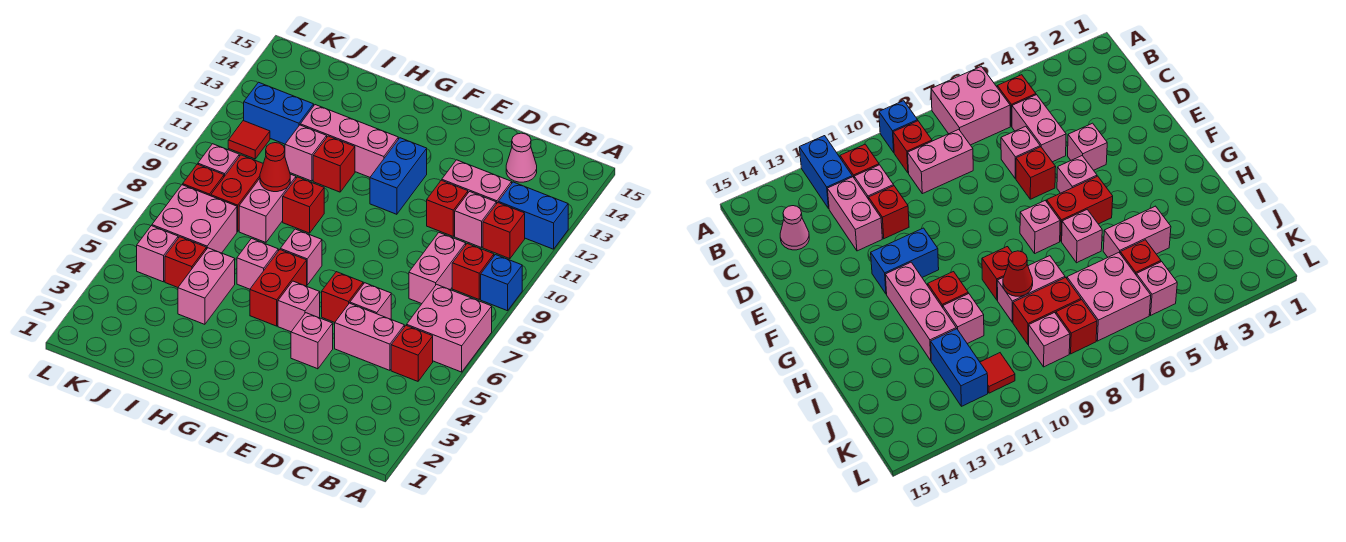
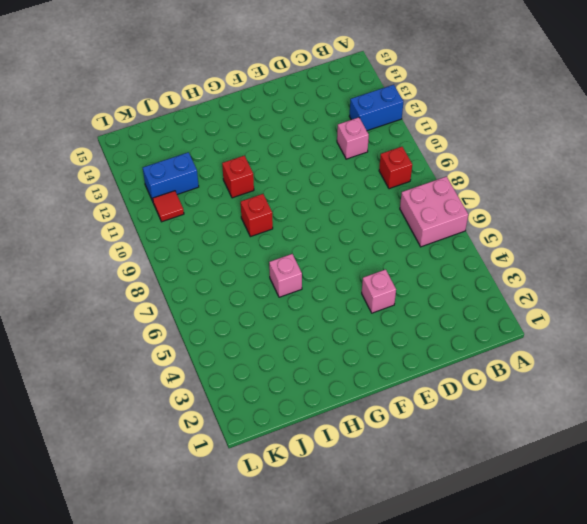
none -> blue 1x1 brick [481,255,522,311]
none -> red 1x1 brick [391,325,433,381]
none -> red 1x1 brick [483,203,525,259]
none -> pink 1x2 brick [335,303,404,370]

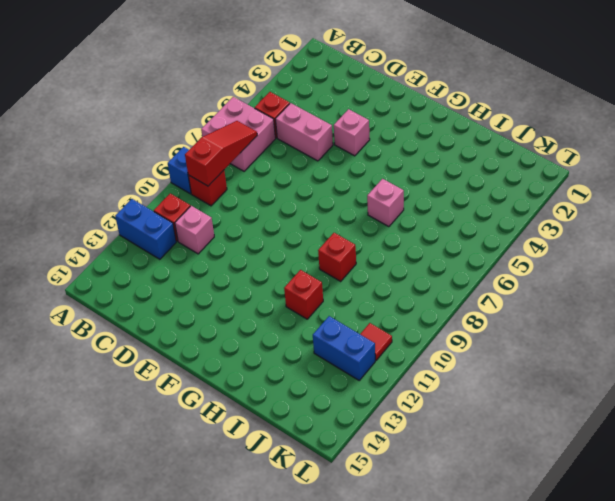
red 1x3 slope [185,121,257,186] -> none
none -> pink 1x2 brick [409,233,466,304]
none -> pink 1x2 brick [442,160,512,204]
none -> pink 1x1 cone [506,133,537,182]
none -> pink 1x1 brick [350,283,391,319]

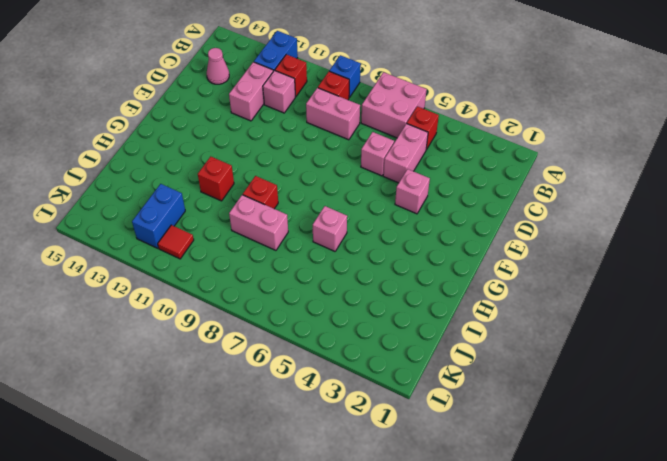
none -> red 1x1 brick [427,180,468,236]
none -> red 1x1 brick [322,272,363,322]
none -> pink 1x1 brick [278,281,320,332]
none -> blue 1x2 brick [370,138,427,214]

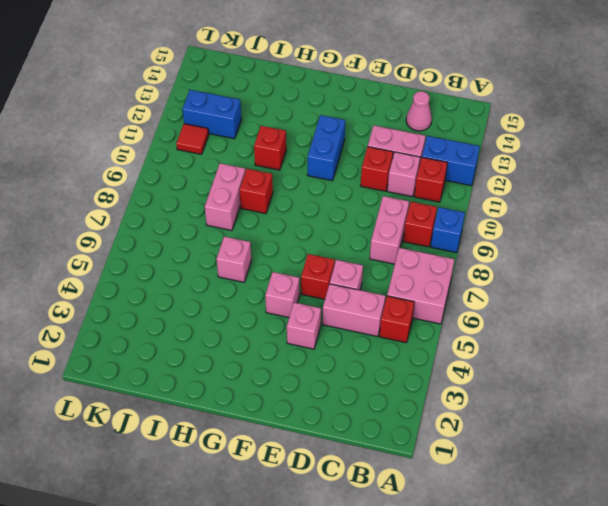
none -> red 1x2 brick [250,250,307,326]
none -> pink 1x1 brick [280,229,322,285]
none -> pink 1x3 brick [300,105,398,177]
none -> pink 1x2 brick [178,248,235,324]

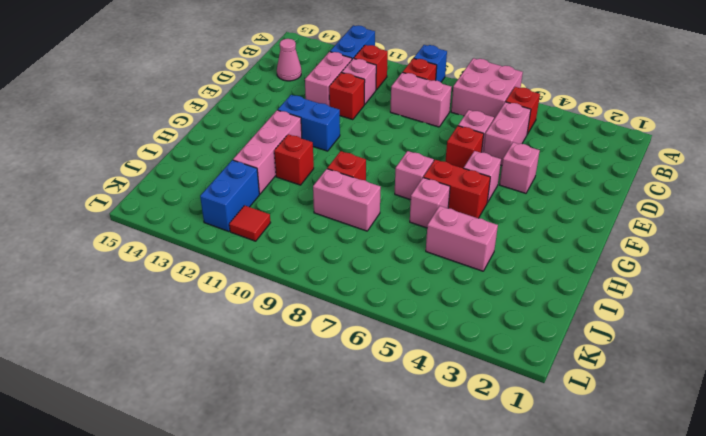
none -> pink 1x1 brick [285,125,327,181]
none -> red 1x1 brick [165,237,206,287]
none -> pink 2x2 brick [152,185,237,253]
none -> red 1x2 brick [211,155,263,231]

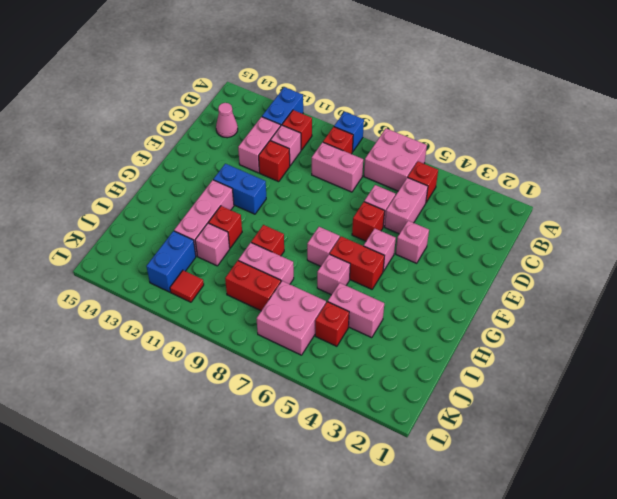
none -> pink 1x1 brick [137,226,178,282]
none -> red 1x1 brick [183,164,224,196]
none -> pink 1x1 brick [198,144,239,177]
none -> red 1x1 cone [260,143,290,192]

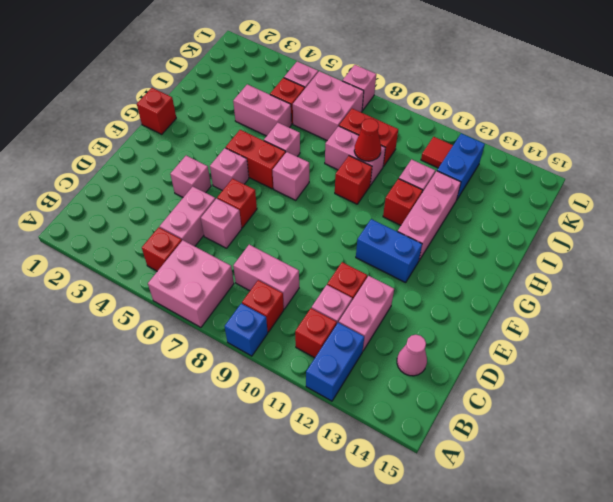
red 1x1 brick [137,88,176,134] -> red 1x1 brick moved to [183,164,224,196]
pink 1x1 brick [343,65,376,111] -> pink 1x1 brick moved to [198,144,239,177]

